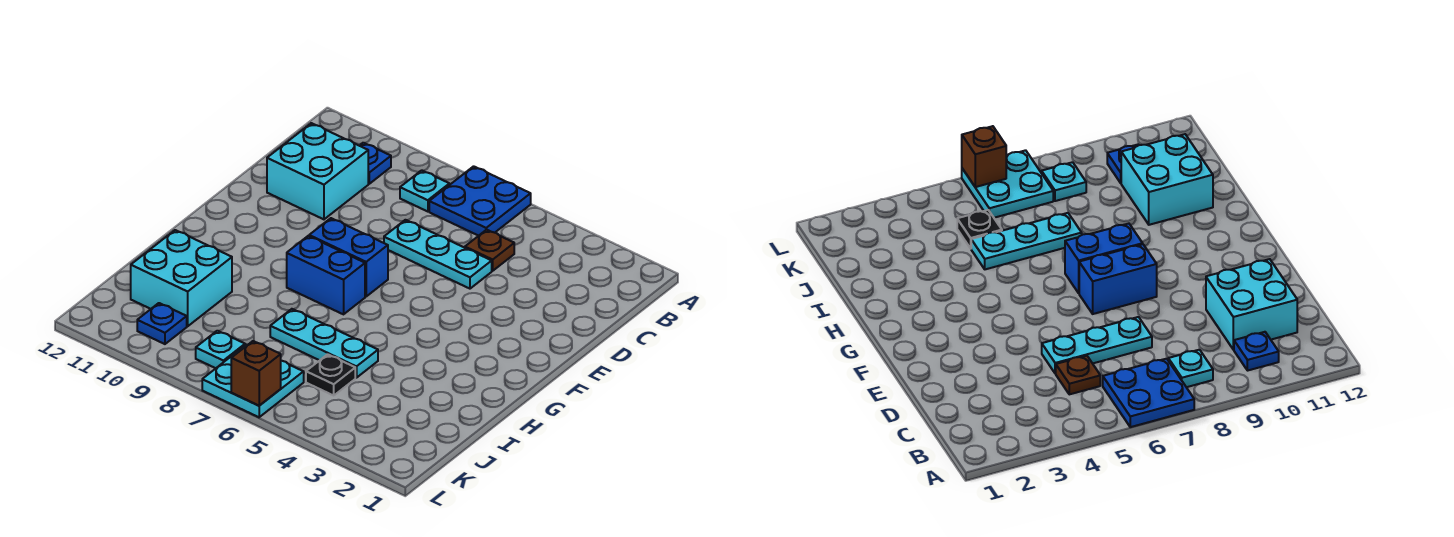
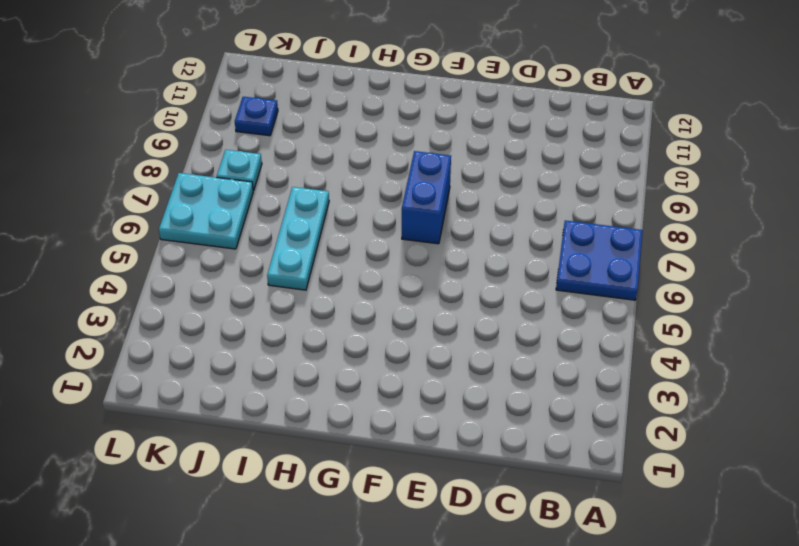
none -> cyan 1x1 plate [400,170,449,212]
none -> blue 1x1 plate [359,143,391,184]
none -> brown 1x1 plate [465,230,514,271]

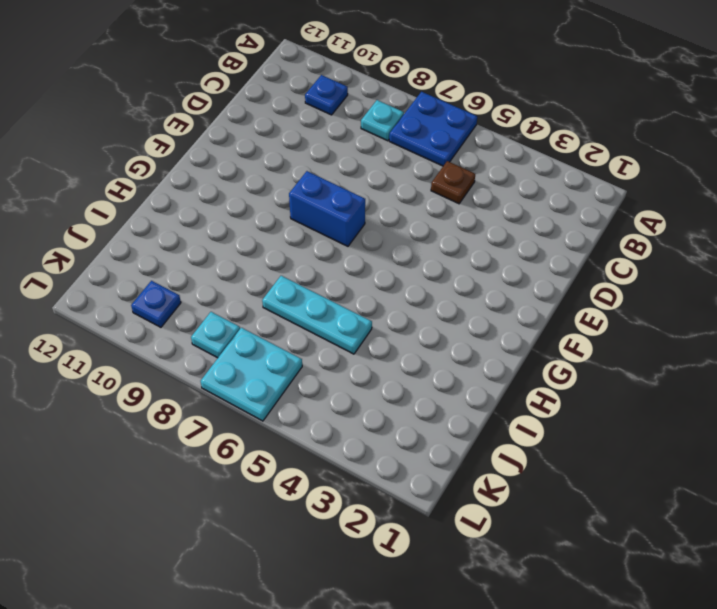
none -> cyan 2x2 brick [267,123,368,219]
none -> cyan 1x3 plate [384,220,492,289]
none -> blue 1x2 brick [287,236,365,314]

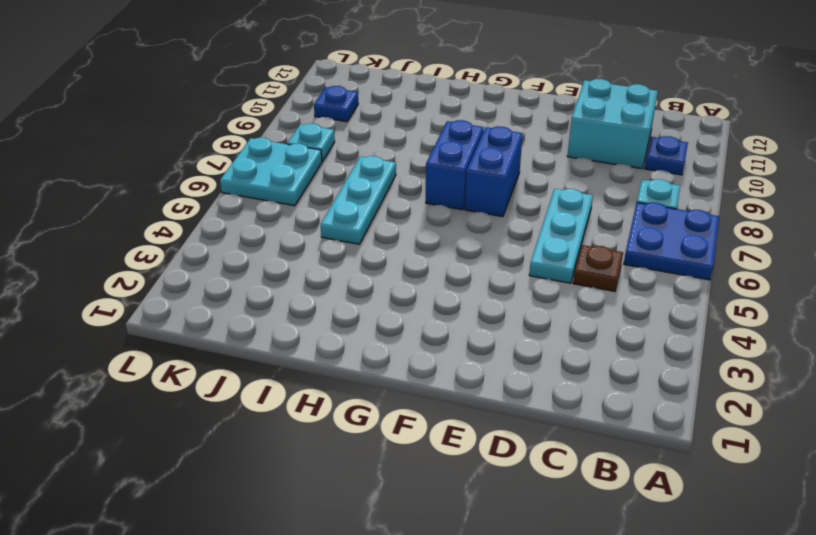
none -> cyan 2x2 brick [131,230,232,326]
none -> black 1x1 plate [306,354,355,395]
none -> brown 1x1 brick [231,341,281,406]

